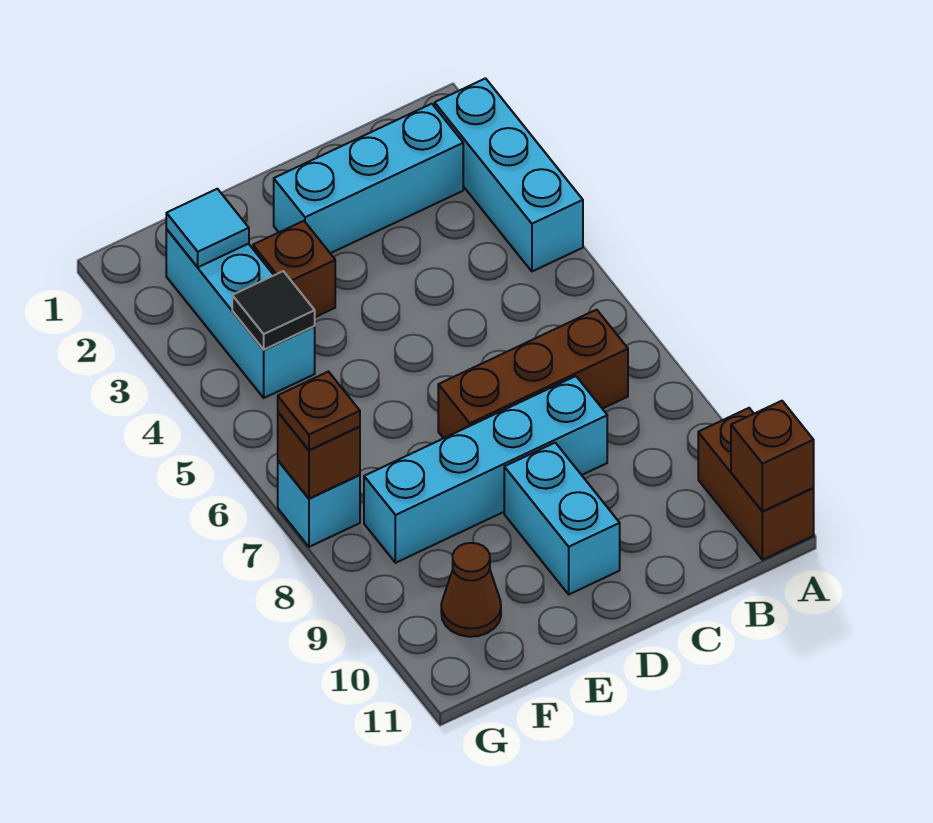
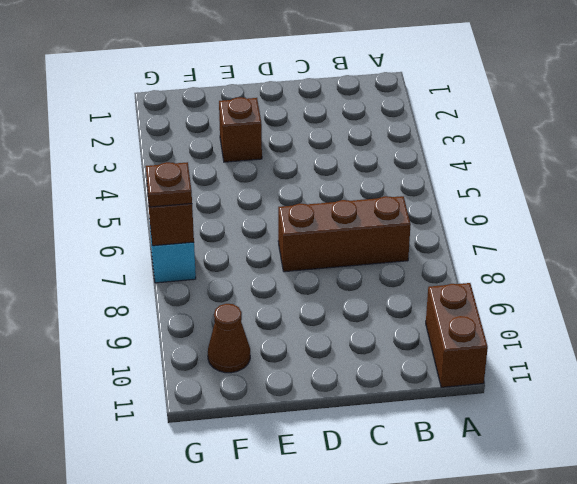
none -> cyan 1x3 brick [435,78,583,271]
none -> cyan 1x3 brick [274,104,463,253]
none -> cyan 1x4 brick [364,376,607,563]

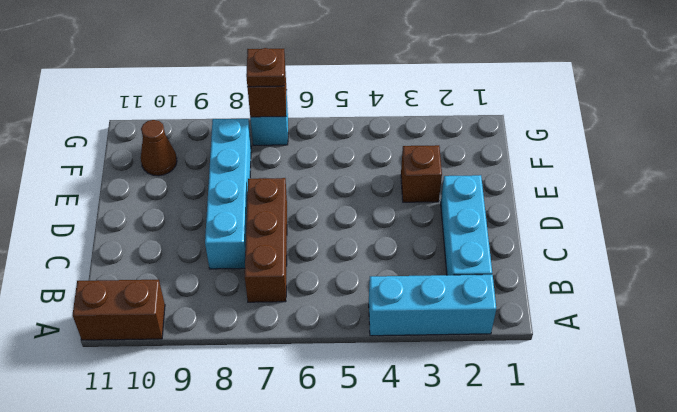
none -> cyan 1x2 brick [504,443,620,594]
none -> cyan 1x3 brick [166,229,315,398]
none -> brown 1x1 brick [731,401,814,512]

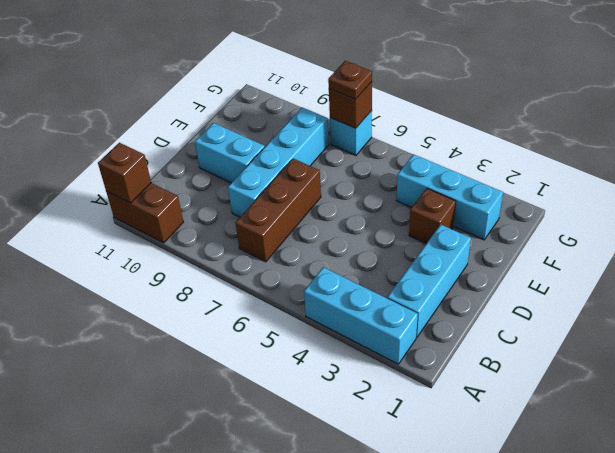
none -> brown 1x1 cone [441,543,501,637]
none -> cyan 1x1 tile [166,189,249,267]
none -> black 1x1 tile [232,271,315,350]

